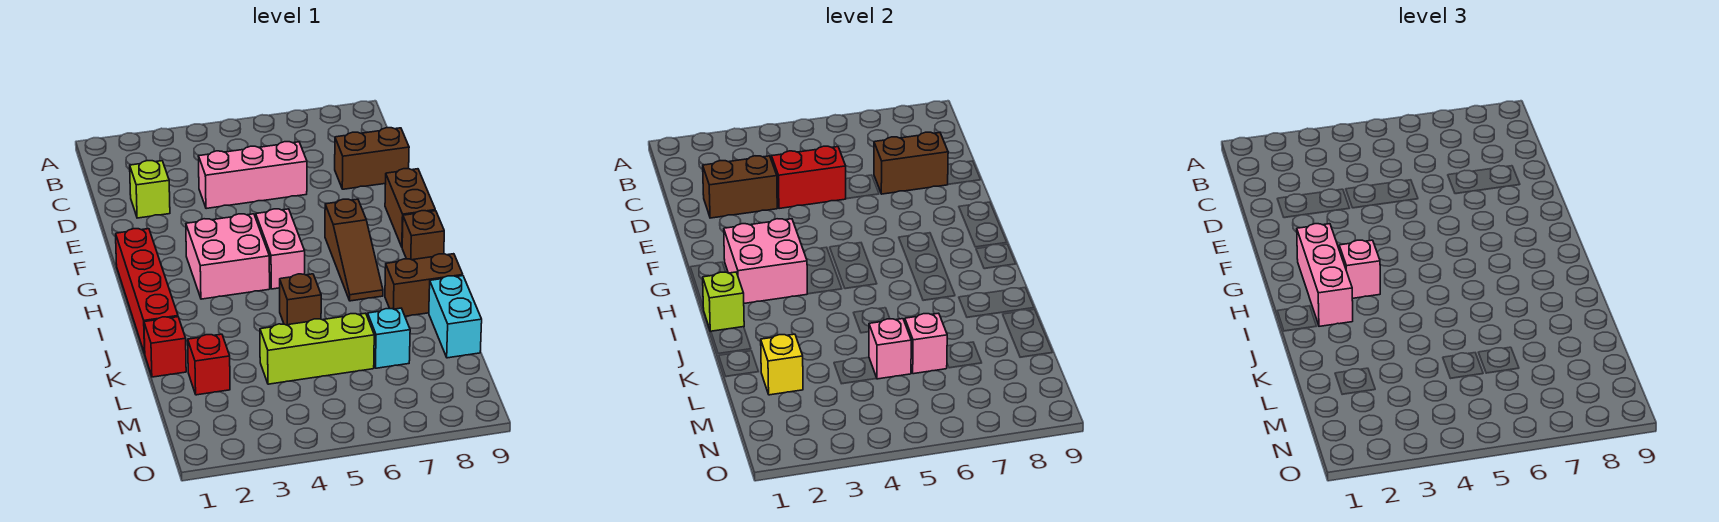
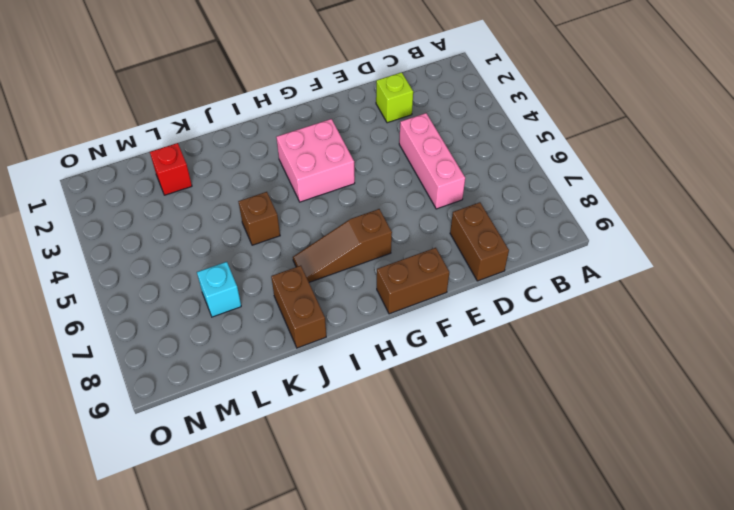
none -> red 1x4 brick [116,229,178,354]
none -> pink 1x2 brick [256,209,305,289]
none -> brown 1x1 brick [402,211,444,260]

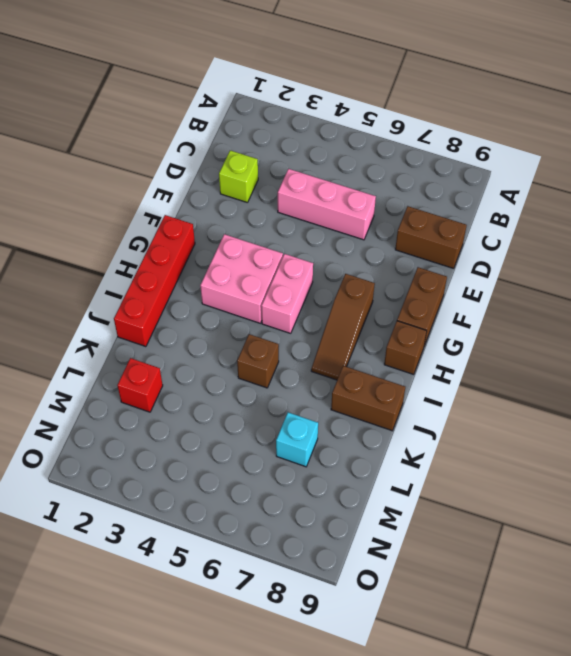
none -> red 1x1 brick [144,317,186,377]
none -> cyan 1x2 brick [429,276,482,358]
none -> lime 1x3 brick [260,313,374,384]

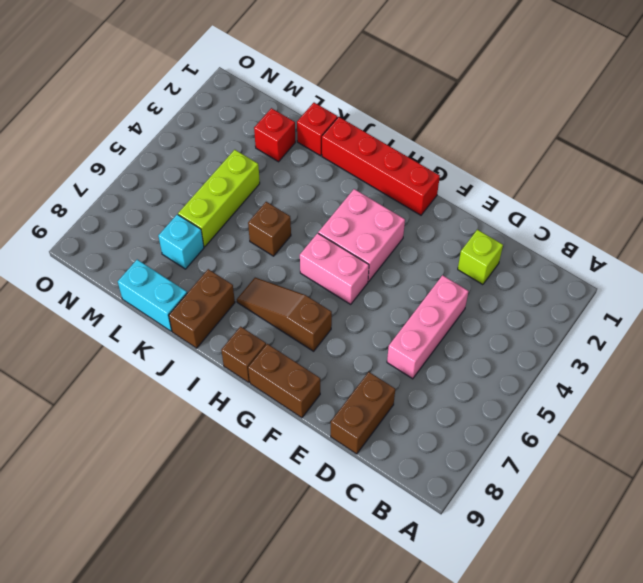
none -> brown 1x2 brick [703,156,777,218]
none -> red 1x2 brick [772,146,846,209]
none -> brown 1x2 brick [874,132,948,194]

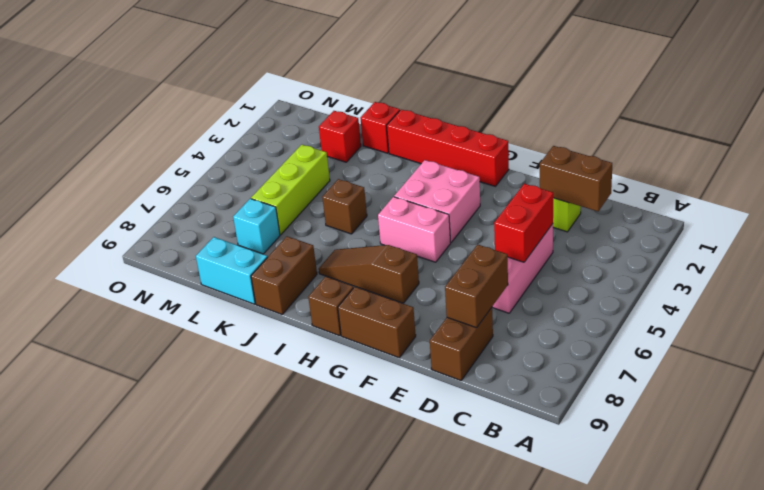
brown 1x2 brick [540,146,612,211] -> brown 1x2 brick turned to [703,156,777,218]
none -> pink 2x2 brick [724,219,807,303]
none -> lime 1x1 brick [703,272,744,331]
none -> yellow 1x1 brick [761,334,803,395]

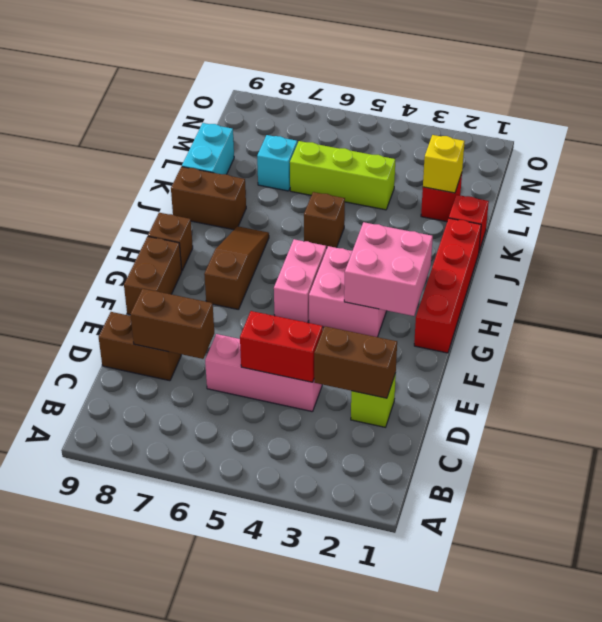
none -> lime 1x1 brick [703,272,744,331]
none -> pink 1x1 brick [869,319,911,379]
none -> pink 1x1 brick [905,313,947,374]

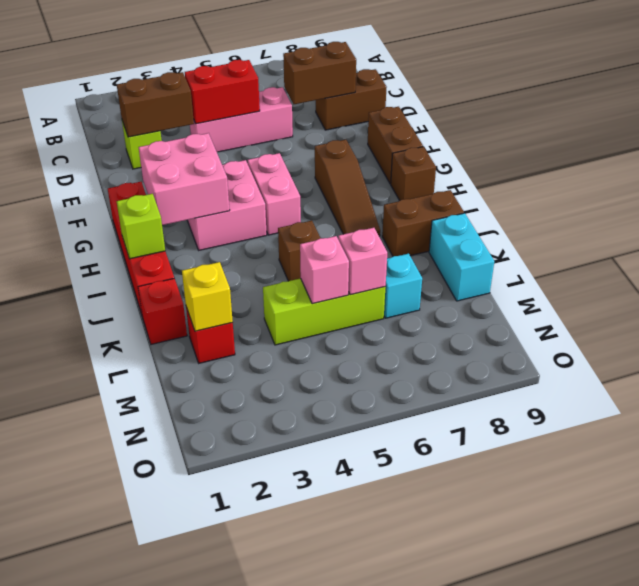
none -> pink 1x3 brick [1297,224,1353,326]
none -> pink 1x1 brick [1339,240,1380,298]

